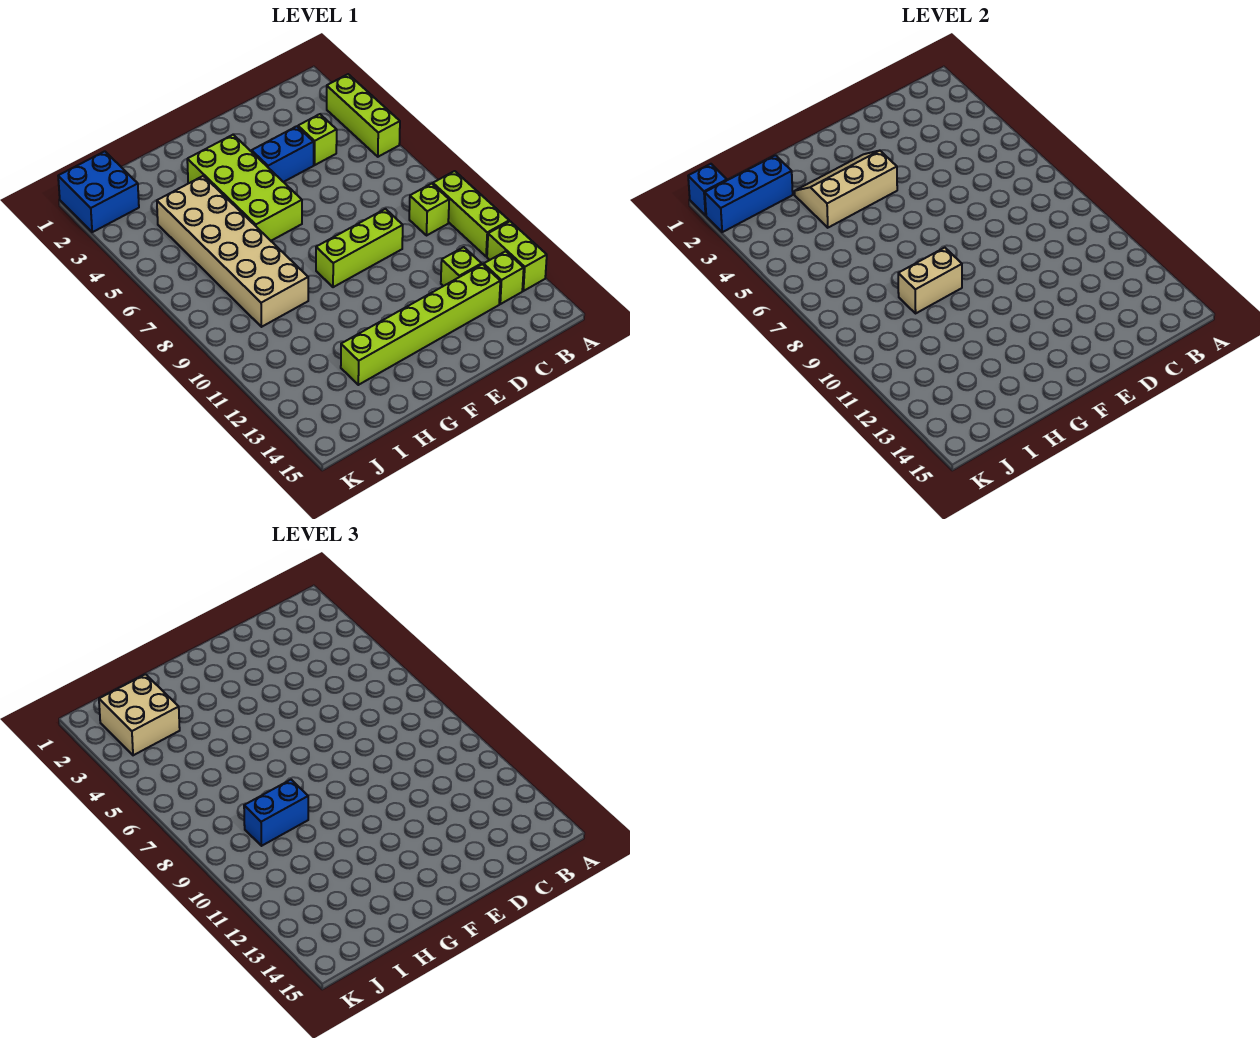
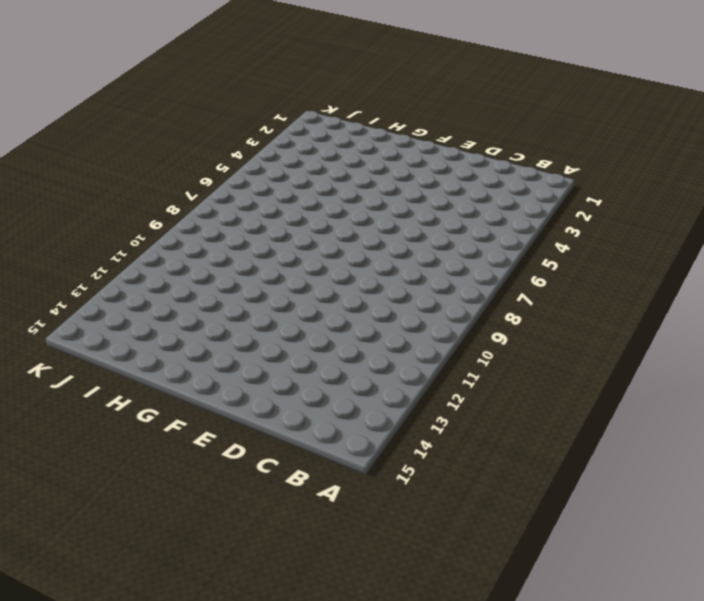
none -> lime 1x3 brick [327,74,400,157]
none -> lime 1x3 brick [433,171,509,257]
none -> lime 1x2 brick [487,221,547,291]

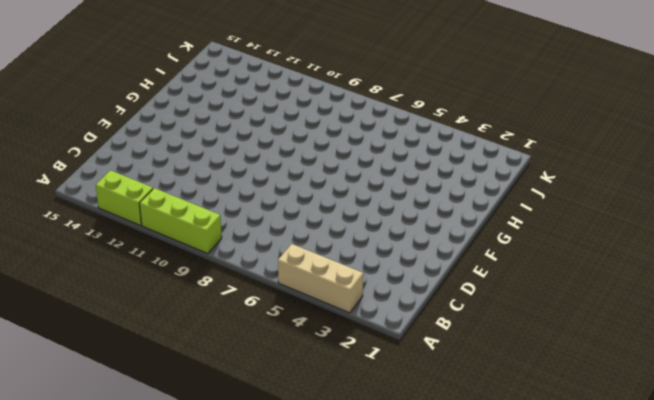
tan 1x3 brick [278,244,363,313] -> lime 1x3 brick [327,74,400,157]
none -> lime 1x1 brick [409,184,449,236]
none -> lime 1x1 brick [484,251,524,304]
none -> lime 1x1 brick [298,114,337,165]

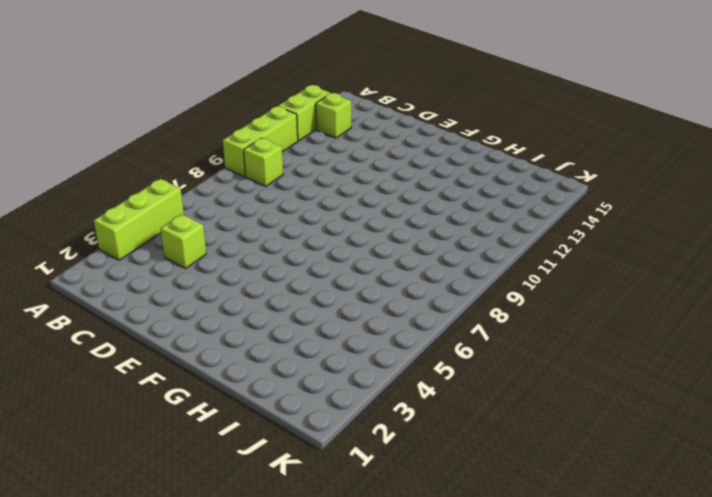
none -> lime 1x1 brick [441,247,482,286]
none -> lime 1x6 brick [341,264,500,385]
none -> blue 1x2 brick [252,126,314,182]

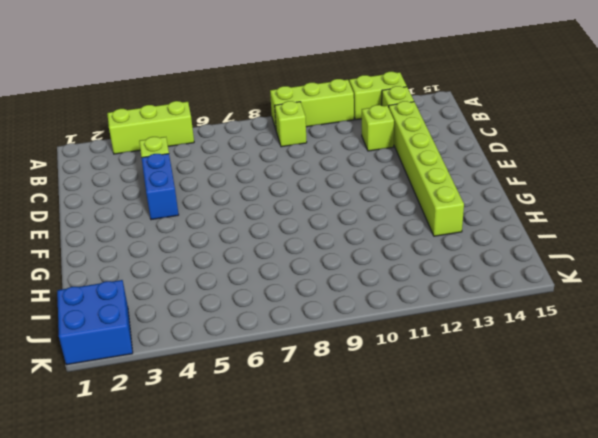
none -> lime 1x3 brick [316,209,403,287]
none -> lime 2x4 brick [187,135,302,241]
none -> tan 2x6 brick [157,176,308,327]

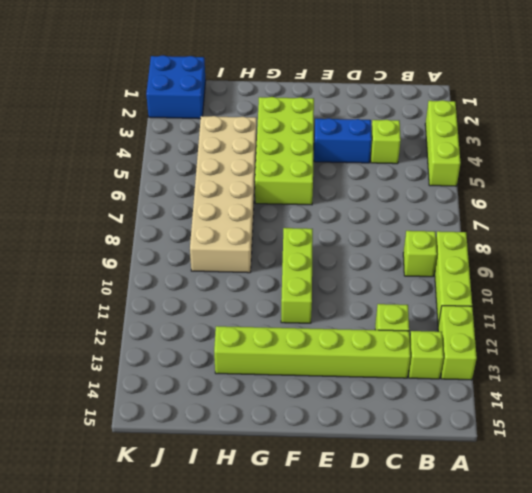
lime 1x3 brick [281,228,313,323] -> lime 1x3 brick turned to [316,209,403,287]
none -> tan 2x3 slope [794,151,897,228]
none -> tan 1x2 brick [898,248,962,313]
none -> blue 1x3 brick [705,155,793,232]

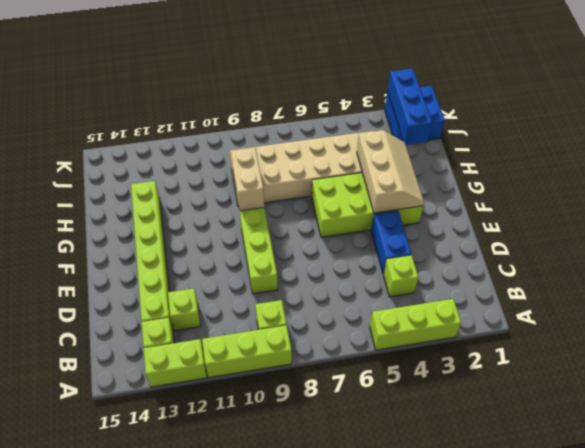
none -> blue 1x1 brick [688,164,727,215]
none -> blue 1x2 brick [244,780,308,846]
none -> tan 2x2 brick [99,674,180,755]

